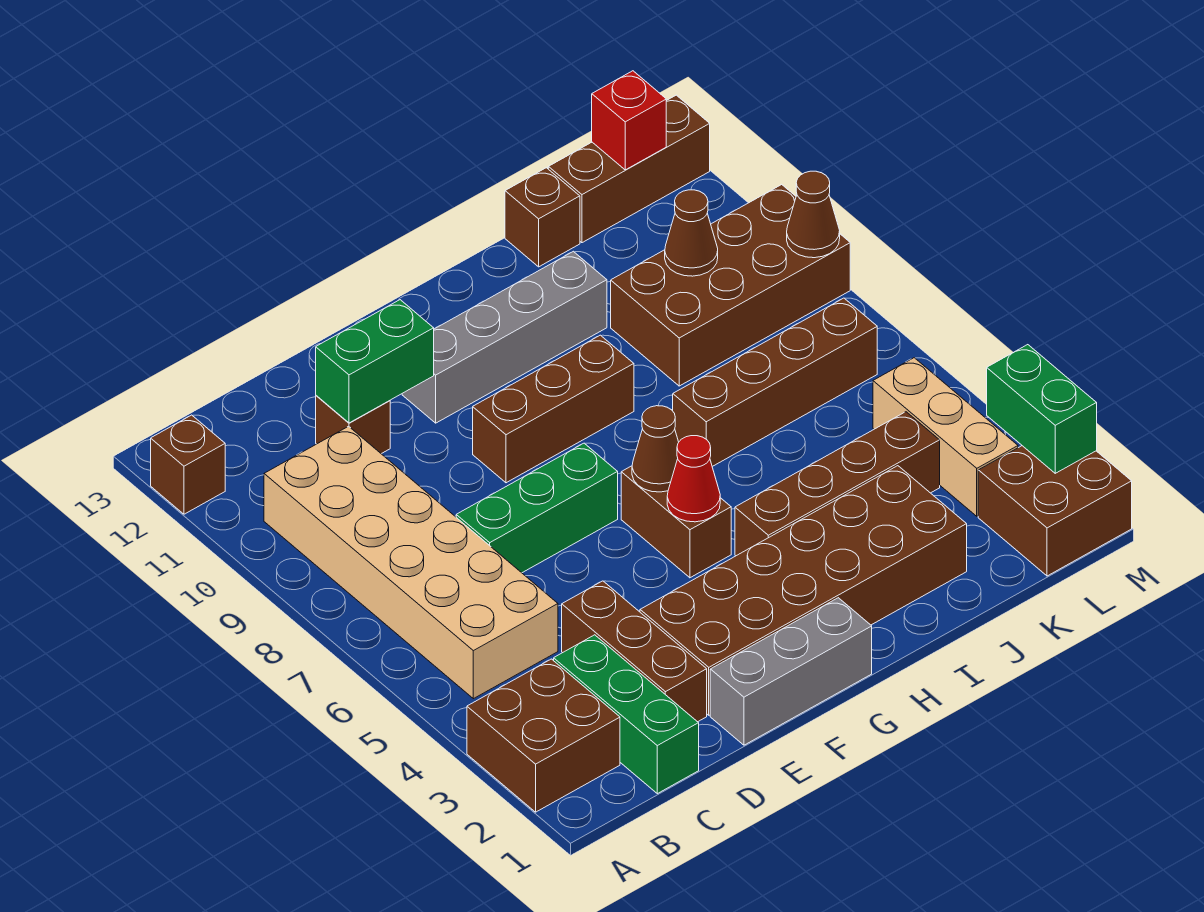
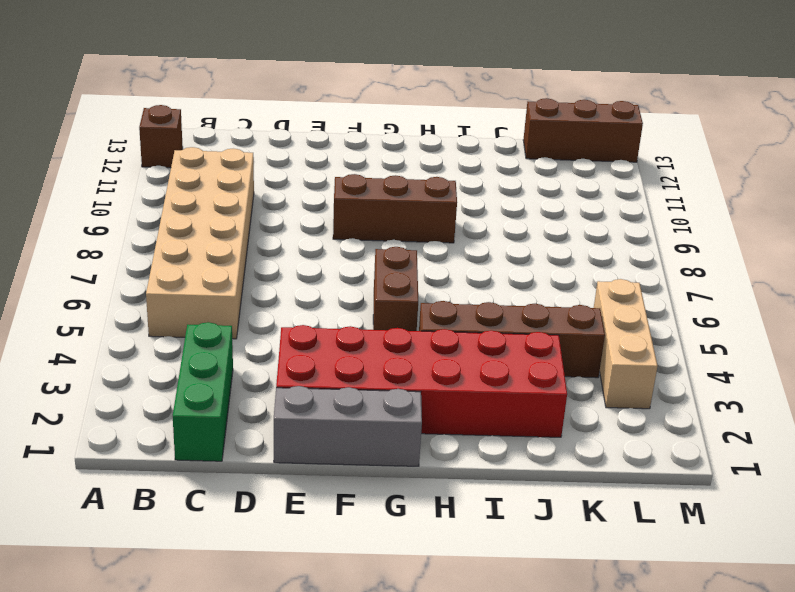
red 2x6 brick [276,325,567,437] -> brown 2x6 brick [640,466,967,715]
none -> brown 2x2 brick [467,659,620,812]
none -> brown 1x3 brick [562,581,707,722]
none -> green 1x3 brick [456,443,618,573]

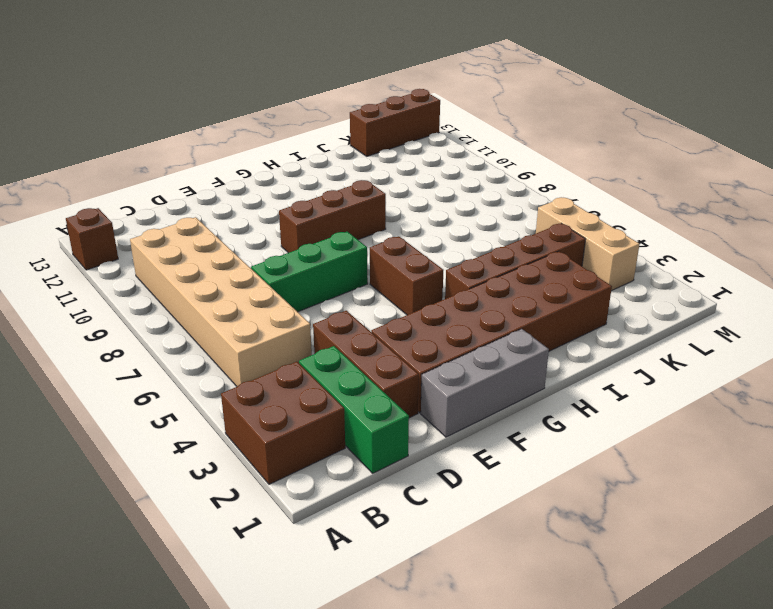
none -> brown 1x1 brick [316,396,390,454]
none -> grey 1x4 brick [402,251,607,423]
none -> brown 1x4 brick [673,298,877,467]

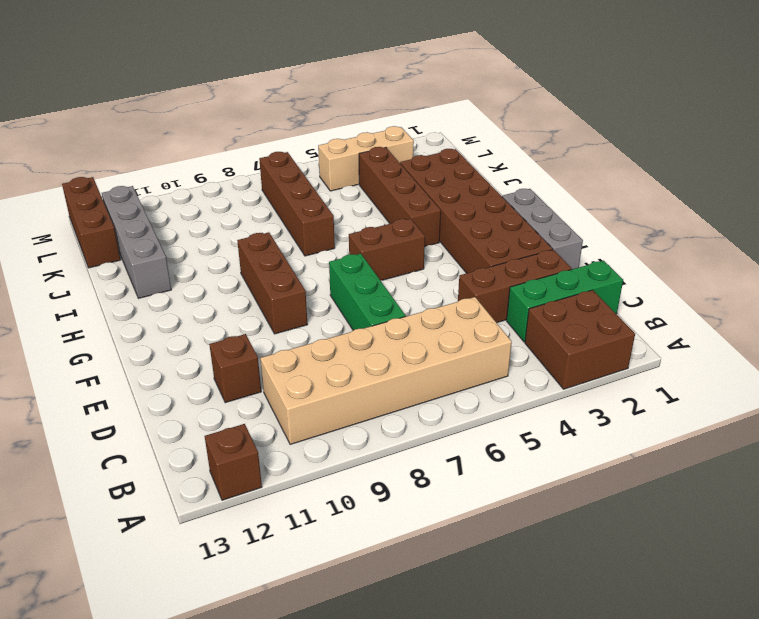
grey 1x4 brick [102,186,171,298] -> grey 1x4 brick moved to [402,251,607,423]
none -> brown 2x4 brick [611,185,850,386]
none -> brown 1x1 brick [505,168,580,267]
none -> brown 2x2 brick [978,446,1132,576]

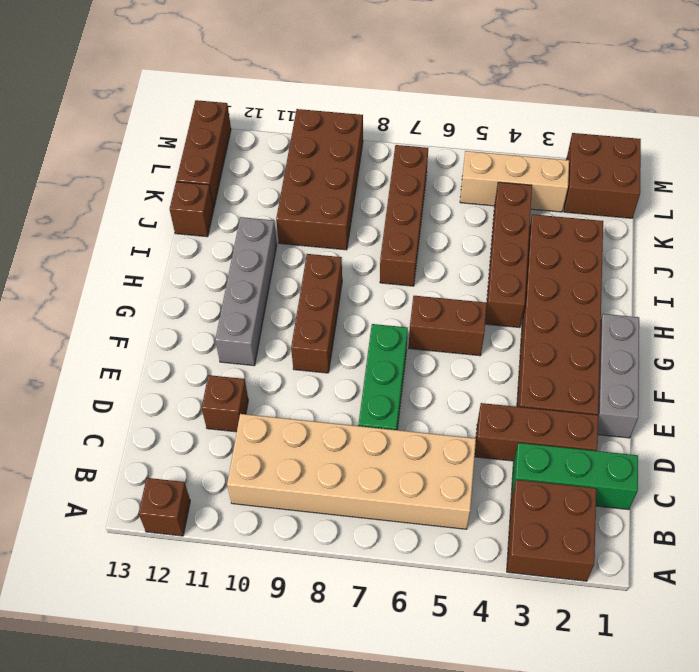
none -> green 1x2 brick [316,300,434,423]
none -> red 1x1 cone [667,436,720,522]
none -> brown 1x1 cone [632,406,679,492]

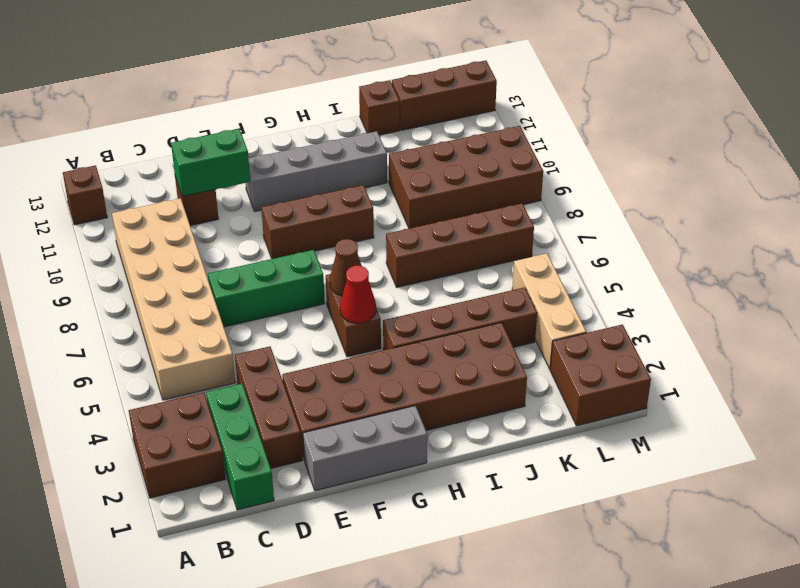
none -> brown 1x1 cone [665,190,718,276]
none -> red 1x1 brick [592,71,666,170]
none -> green 1x2 brick [987,345,1097,473]

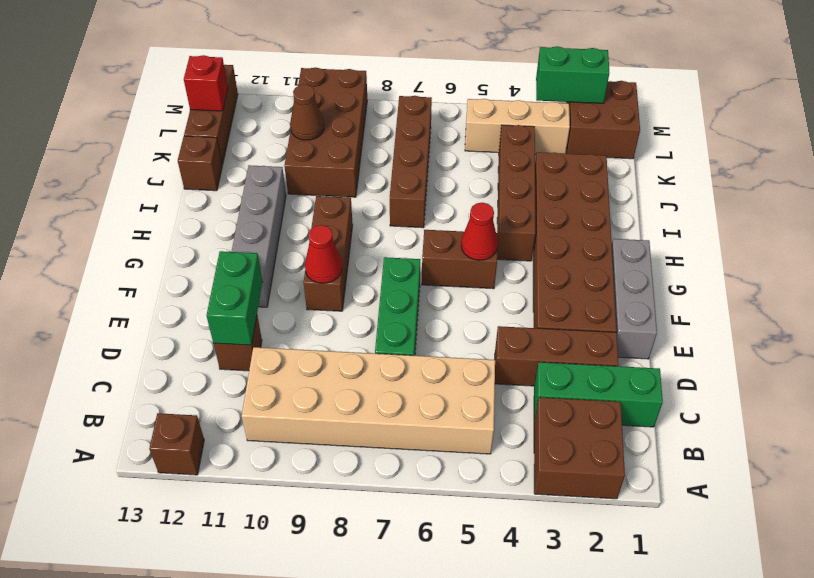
red 1x1 cone [305,225,342,283] -> none
none -> brown 1x1 cone [632,406,679,492]
none -> brown 1x1 cone [787,171,840,258]

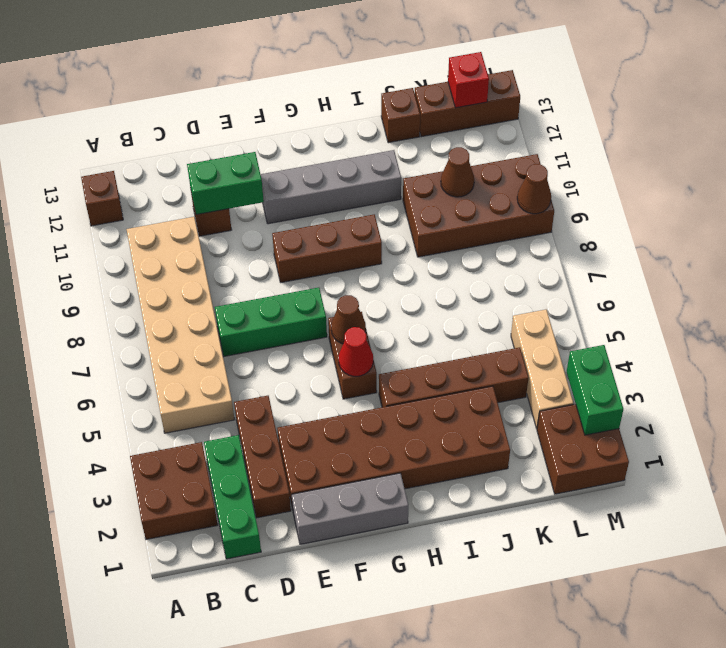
none -> brown 1x4 brick [673,298,877,467]

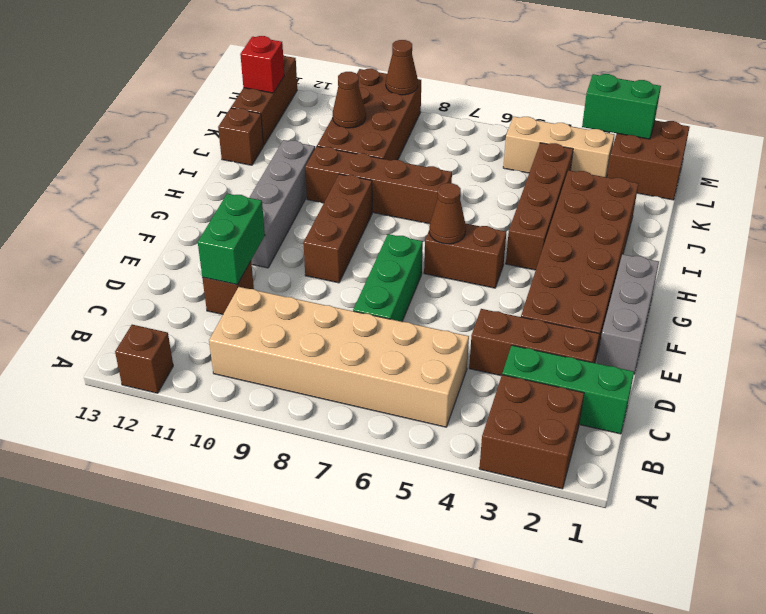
brown 1x4 brick [305,147,452,224] -> brown 1x4 brick turned to [673,298,877,467]
none -> red 1x1 cone [667,436,720,522]

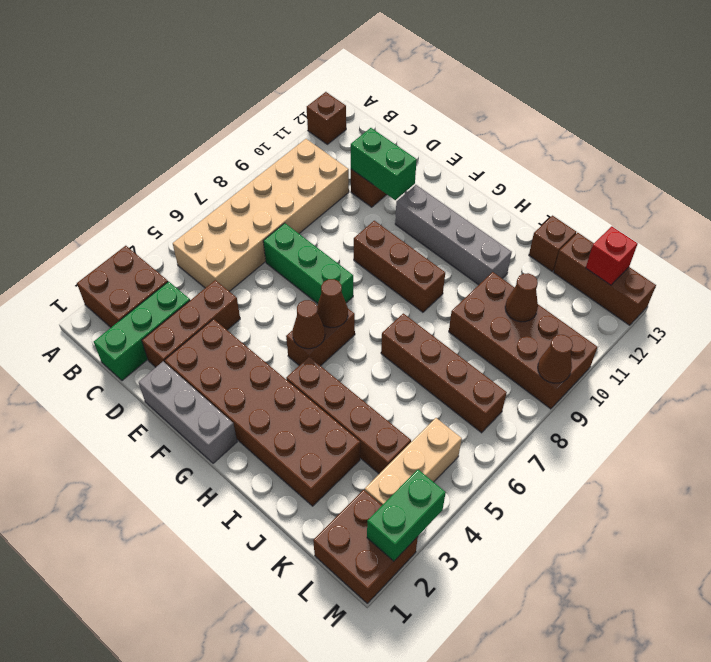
brown 1x1 cone [293,300,325,349] -> red 1x1 cone [667,436,720,522]

